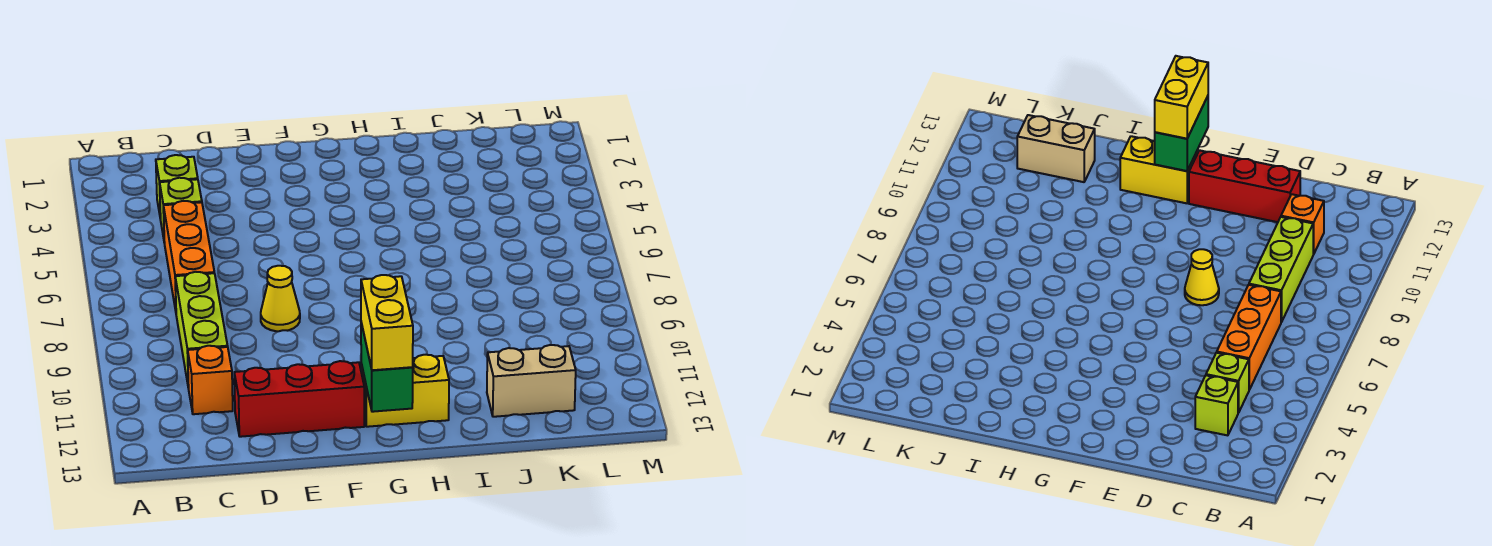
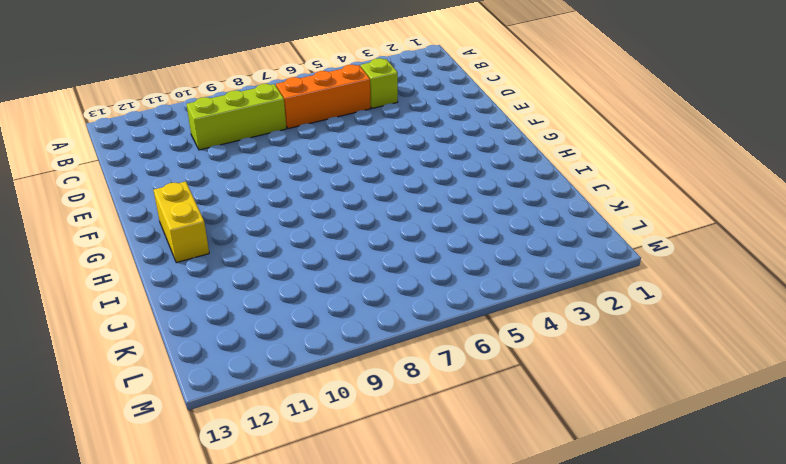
none -> lime 1x1 brick [156,155,198,220]
none -> orange 1x1 brick [188,346,233,414]

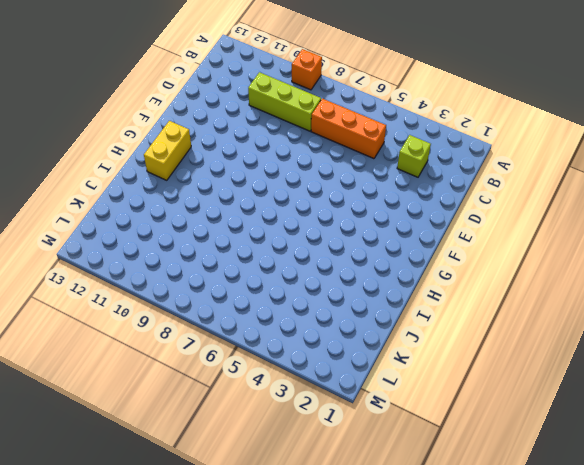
orange 1x1 brick [292,49,322,90] -> orange 1x1 brick moved to [188,346,233,414]
none -> lime 1x1 brick [160,178,202,243]
none -> red 1x3 brick [234,361,364,437]

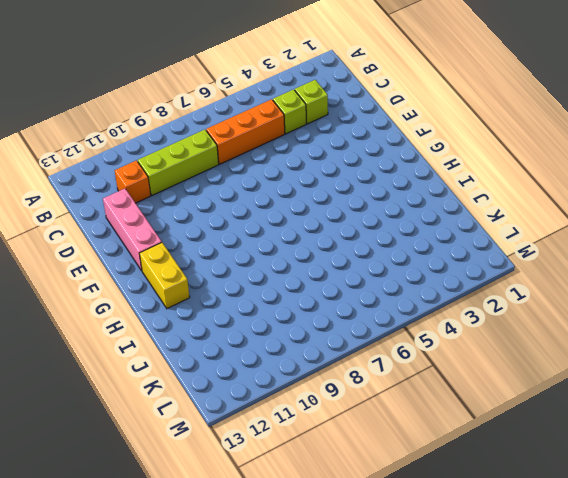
pink 1x3 brick [103,189,162,271] -> red 1x3 brick [234,361,364,437]
none -> yellow 1x1 cone [261,266,300,331]
none -> tan 1x2 brick [487,345,576,417]

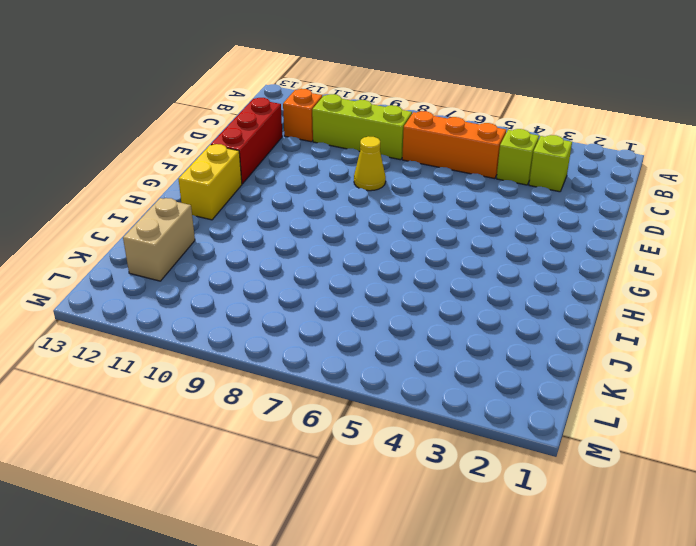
none -> green 1x2 brick [361,323,413,412]
none -> yellow 1x2 brick [361,275,413,370]

